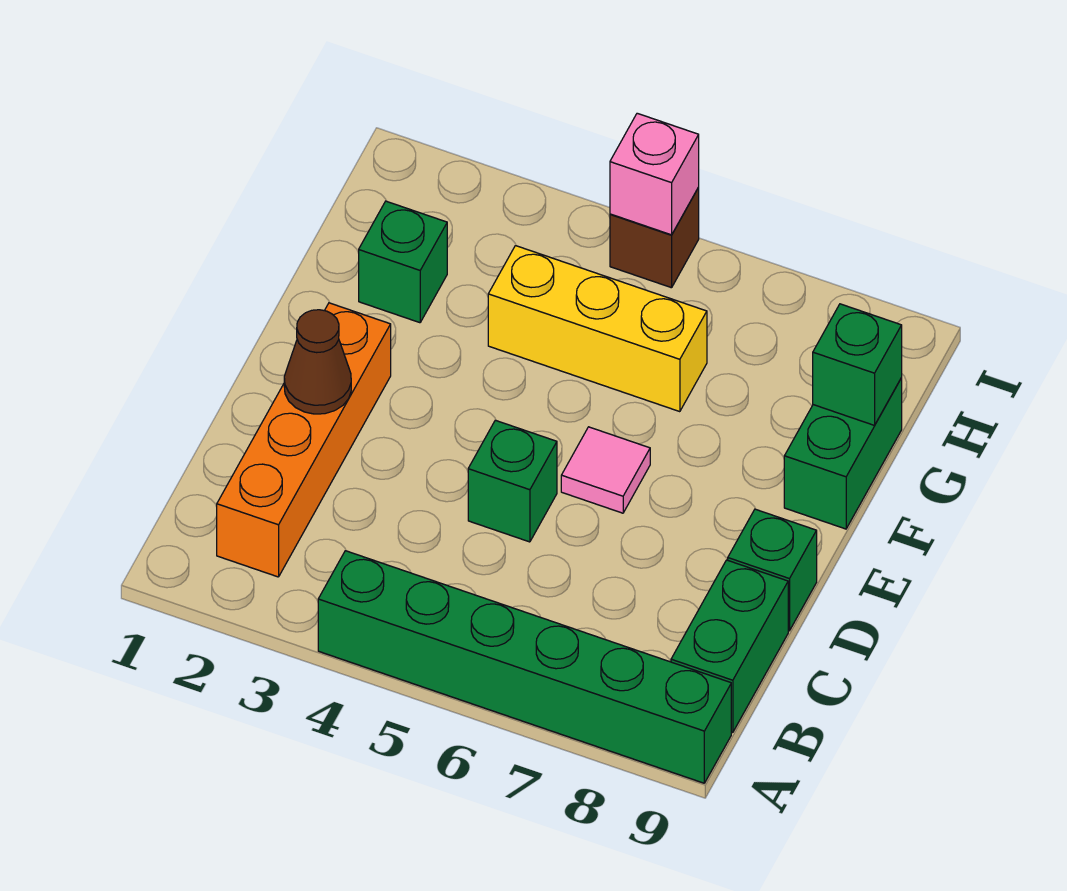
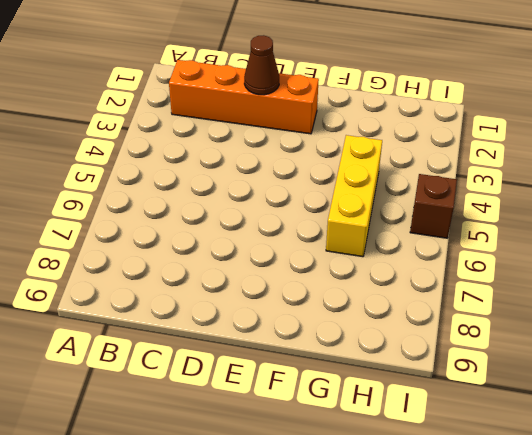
none -> green 1x6 brick [318,551,731,783]
none -> green 1x2 brick [671,560,788,733]
none -> green 1x1 brick [468,420,557,542]

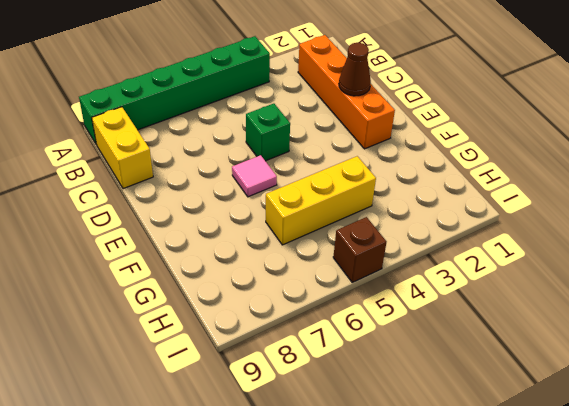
yellow 1x2 brick [92,107,153,189] -> green 1x2 brick [671,560,788,733]
none -> green 1x1 brick [728,509,817,631]
none -> green 1x2 brick [784,378,902,529]
none -> green 1x1 brick [359,201,447,323]

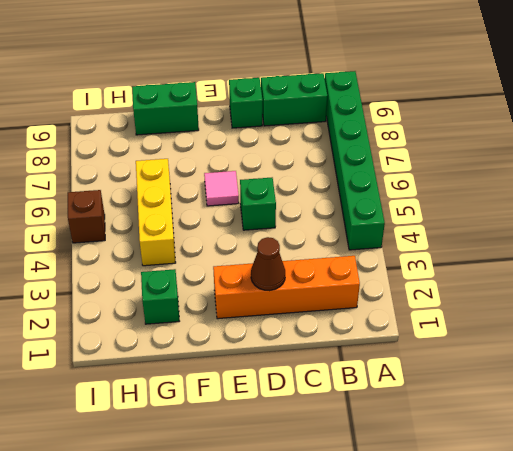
none -> green 1x1 brick [813,304,902,425]
none -> pink 1x1 brick [610,113,699,235]

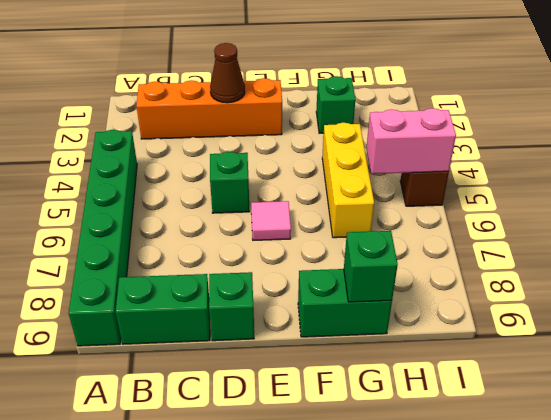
pink 1x2 brick [366,108,456,174] -> pink 1x1 brick [610,113,699,235]

